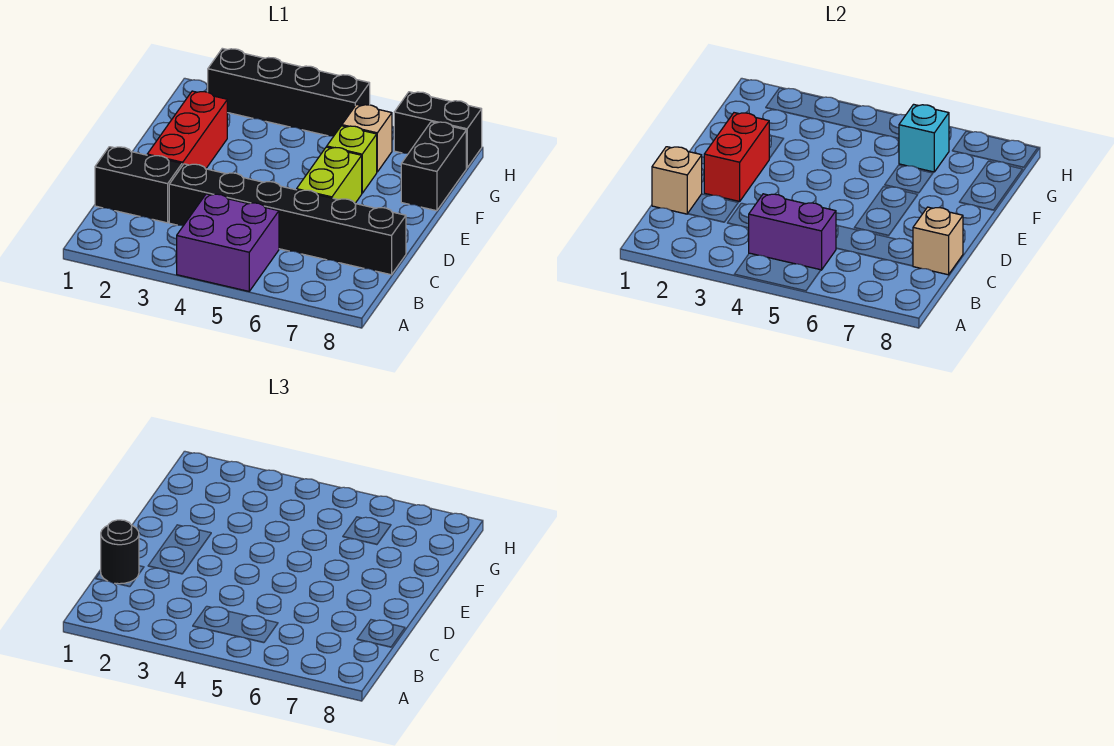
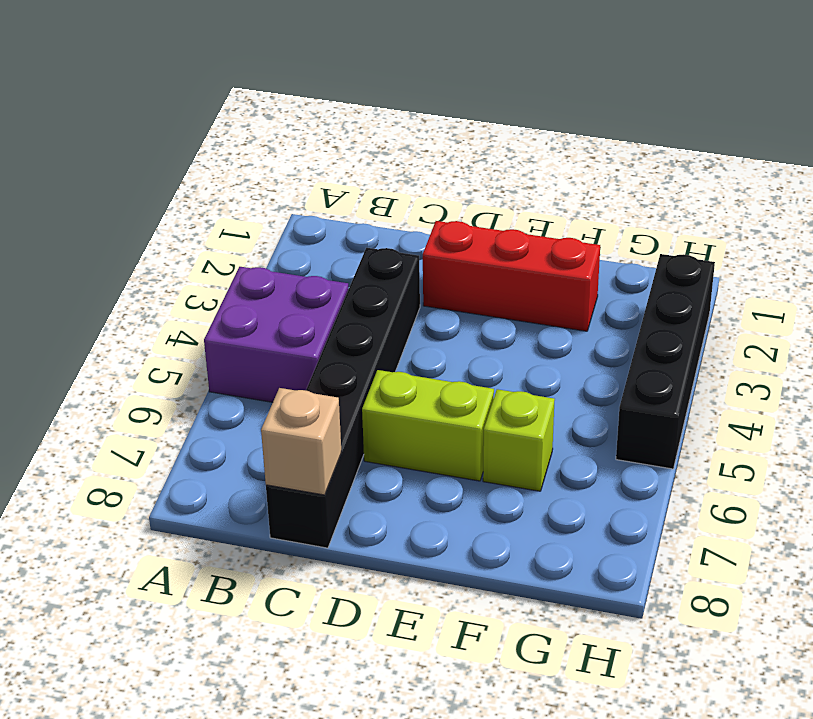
none -> black 1x2 brick [95,147,182,223]
none -> black 1x2 brick [401,122,466,211]
none -> tan 1x1 brick [342,104,392,172]

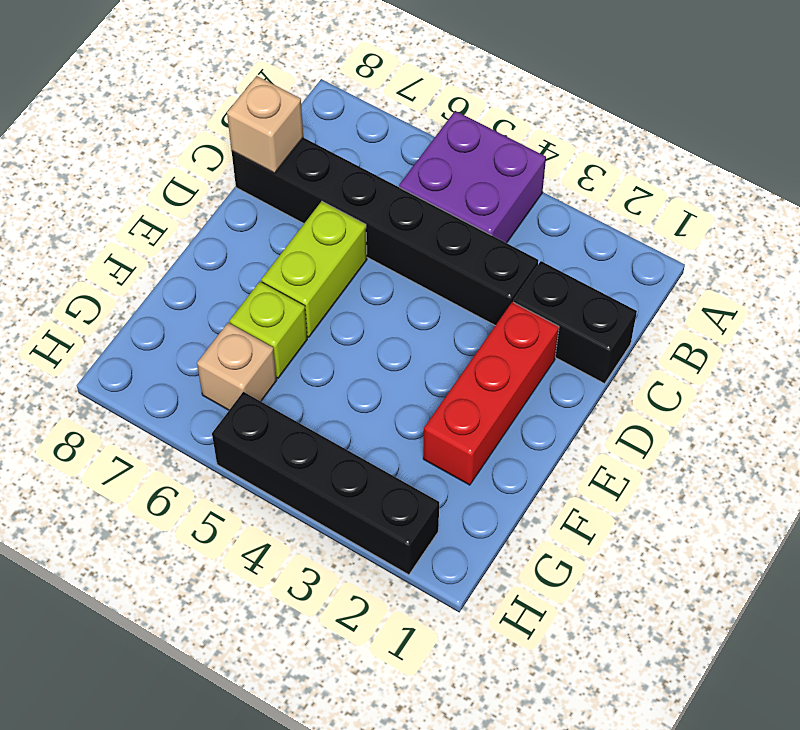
none -> black 1x2 brick [401,122,466,211]
none -> black 1x2 brick [394,92,482,168]
none -> purple 1x2 brick [749,194,836,270]

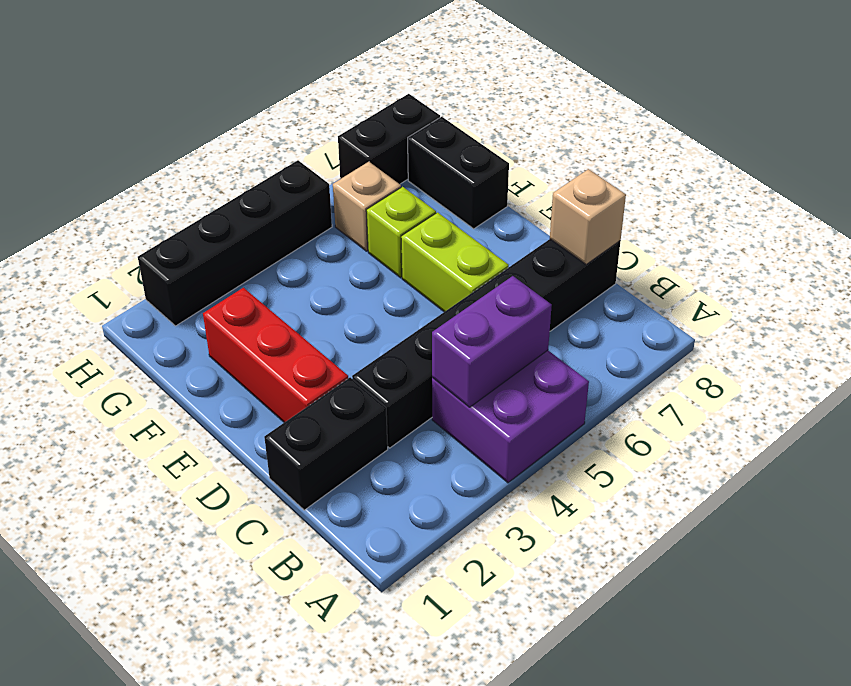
none -> tan 1x1 brick [652,147,702,214]
none -> red 1x2 brick [704,113,769,201]
none -> cyan 1x1 brick [899,104,949,172]

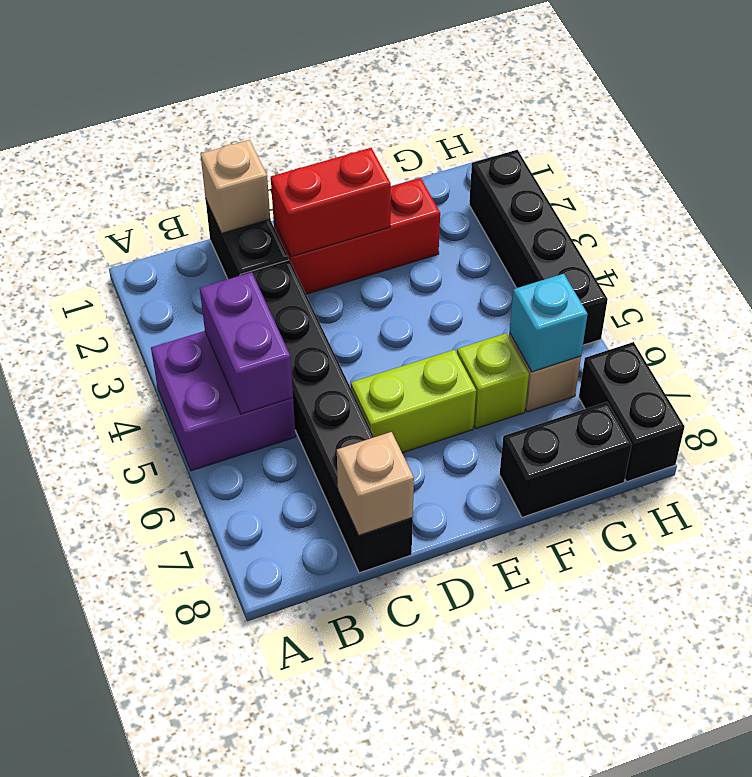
none -> black 1x1 round brick [101,520,139,584]

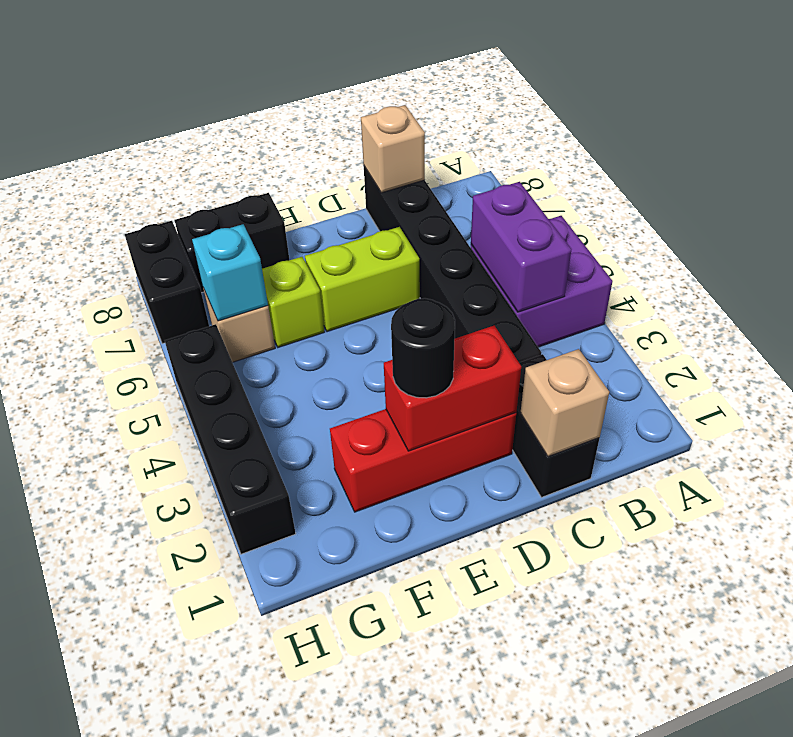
black 1x1 round brick [391,298,455,398] -> black 1x1 round brick moved to [101,520,139,584]

